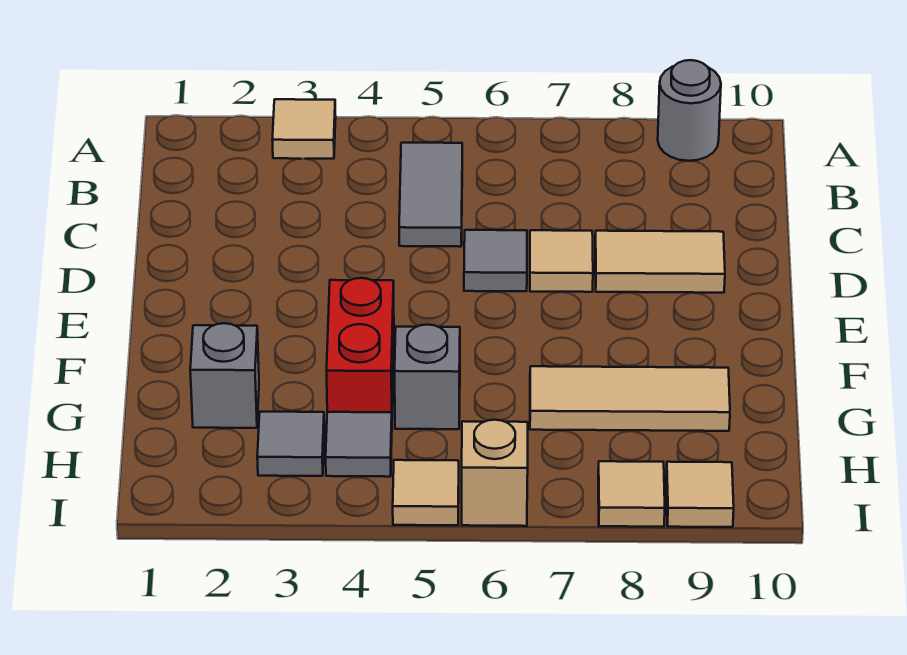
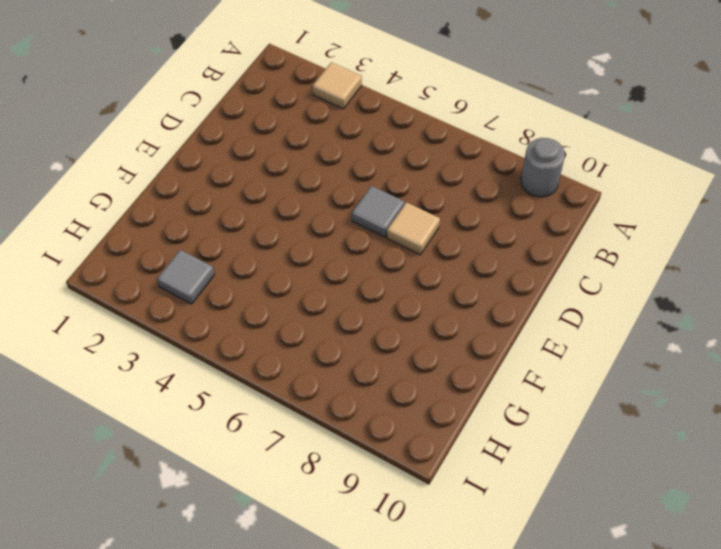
none -> grey 1x2 tile [399,143,462,247]
none -> tan 1x2 tile [595,231,725,293]
none -> red 1x2 brick [327,278,394,412]

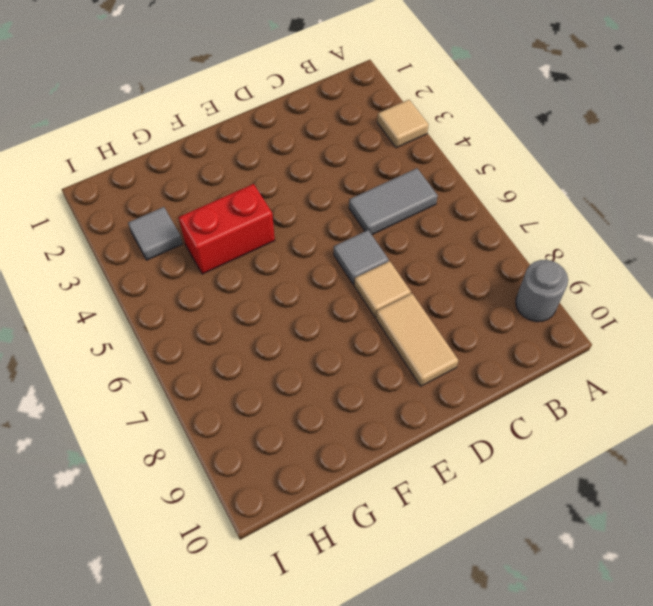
none -> grey 1x1 brick [190,323,259,428]
none -> grey 1x1 brick [395,325,460,429]
none -> tan 1x3 tile [530,366,730,431]

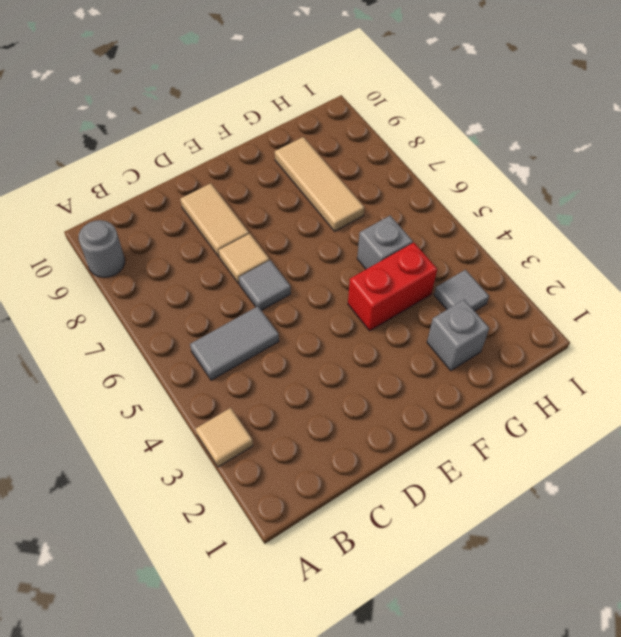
none -> grey 1x1 tile [326,412,392,477]
none -> tan 1x1 tile [393,460,459,525]
none -> tan 1x1 brick [462,420,528,526]

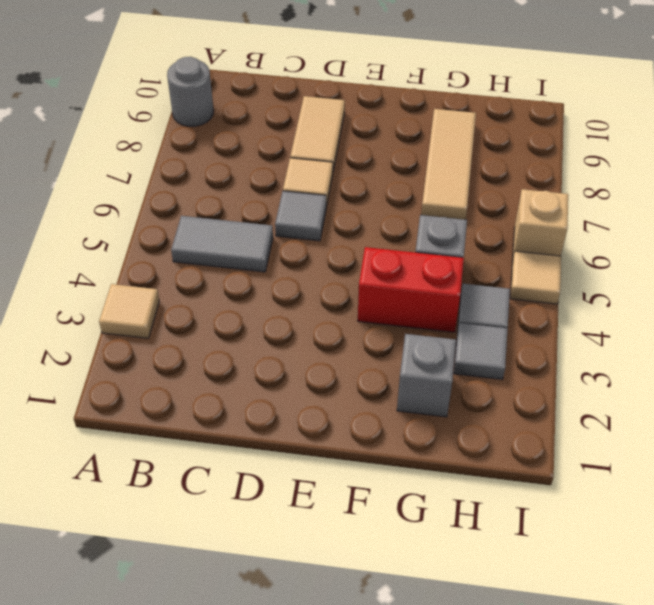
none -> tan 1x1 tile [598,461,665,527]
none -> tan 1x1 tile [666,462,734,527]

